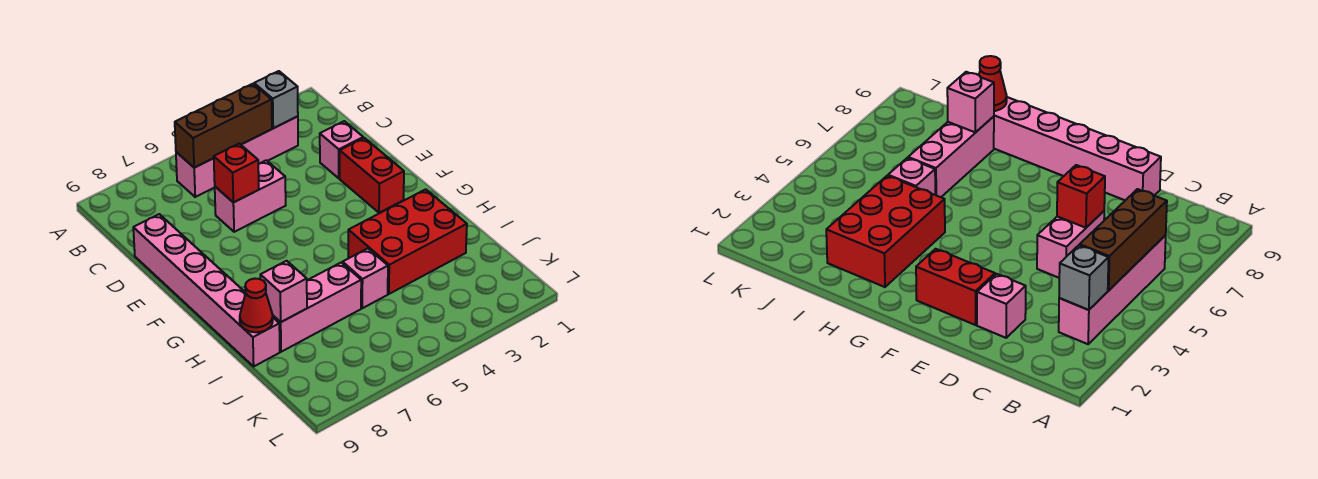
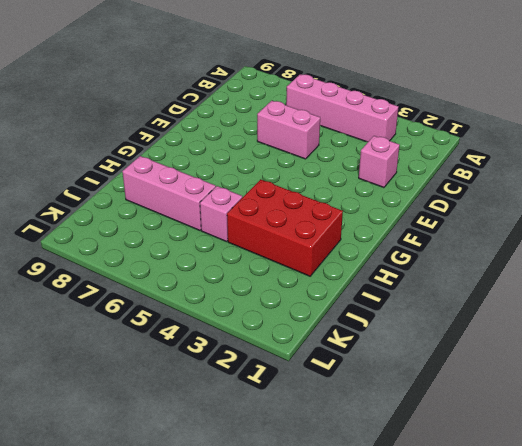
none -> pink 1x6 brick [133,214,280,366]
none -> red 1x2 brick [340,138,404,213]
none -> grey 1x1 brick [254,71,298,128]

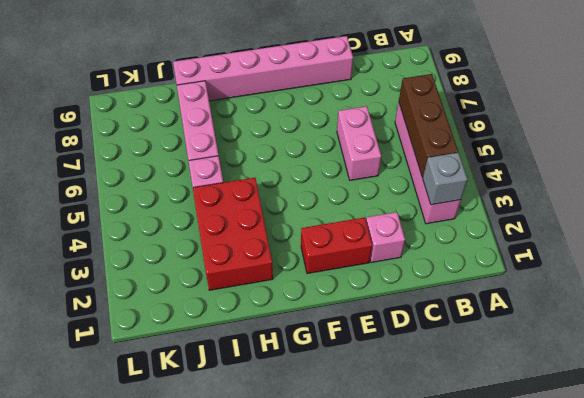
none -> red 1x1 brick [214,144,259,203]
none -> pink 1x1 brick [260,261,307,322]
none -> red 1x1 cone [240,279,273,332]

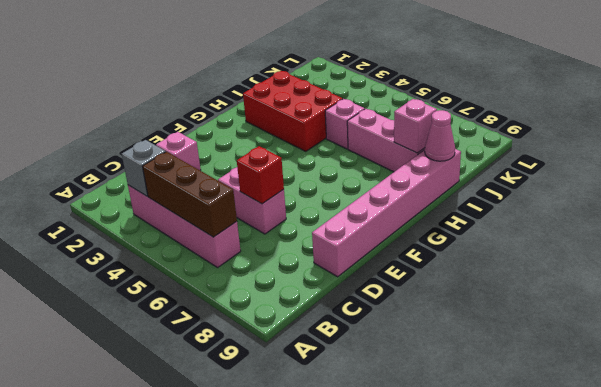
pink 1x1 cone [425,110,455,161] -> red 1x1 cone [240,279,273,332]
none -> red 1x2 brick [340,138,404,213]

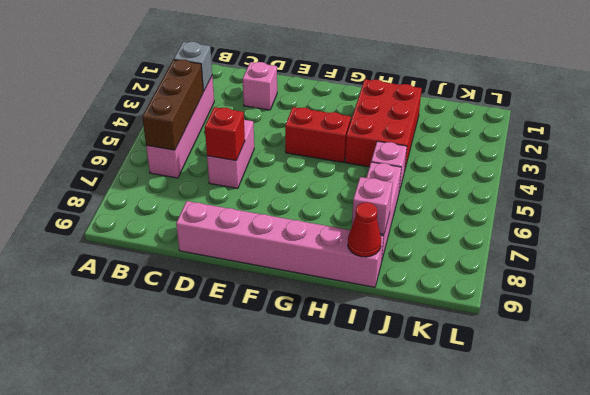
red 1x2 brick [285,107,351,162] -> red 1x2 brick moved to [340,138,404,213]

